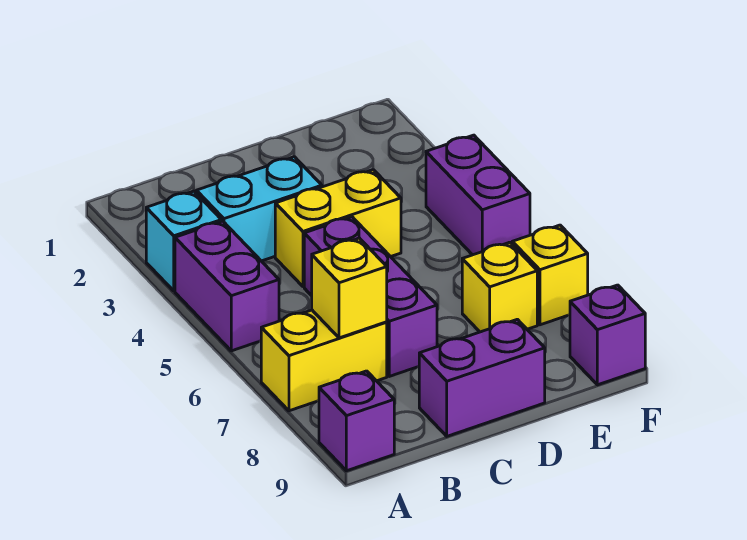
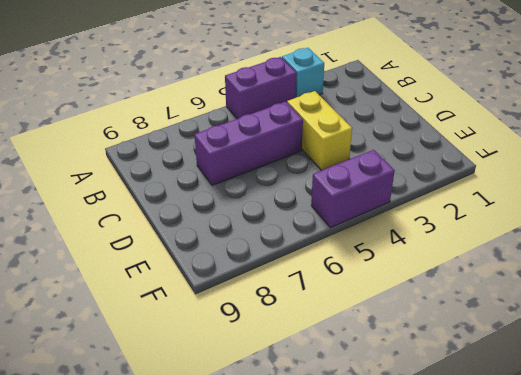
none -> yellow 1x2 brick [261,310,387,411]
none -> purple 1x1 brick [319,371,394,471]
none -> cyan 1x2 brick [196,157,322,261]

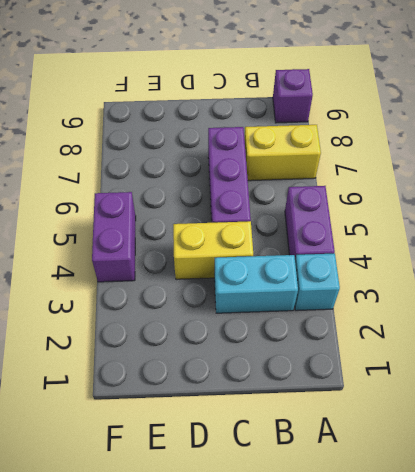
none -> purple 1x2 brick [419,319,545,436]
none -> yellow 1x1 brick [462,242,537,332]
none -> yellow 1x1 brick [512,225,588,325]

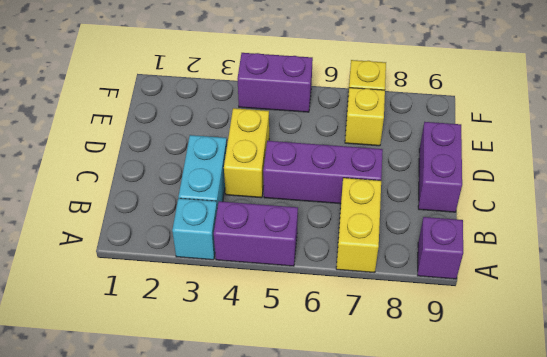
none -> purple 1x1 brick [570,285,645,385]
none -> yellow 1x1 brick [312,238,387,338]

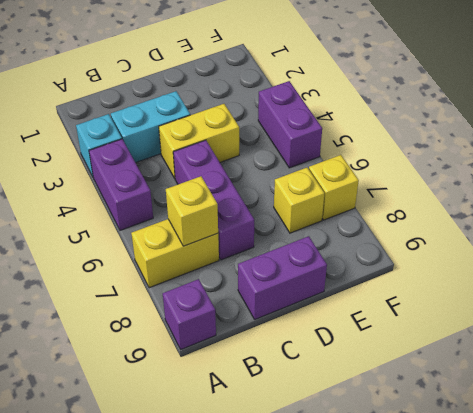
none -> purple 1x1 brick [570,285,645,385]

